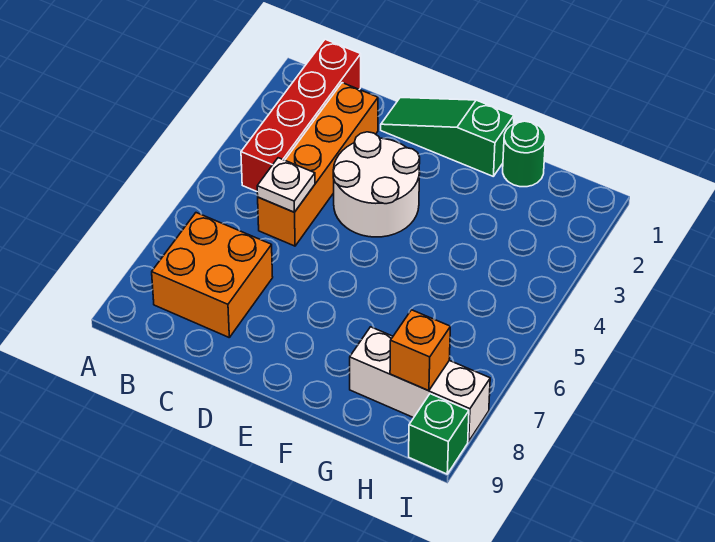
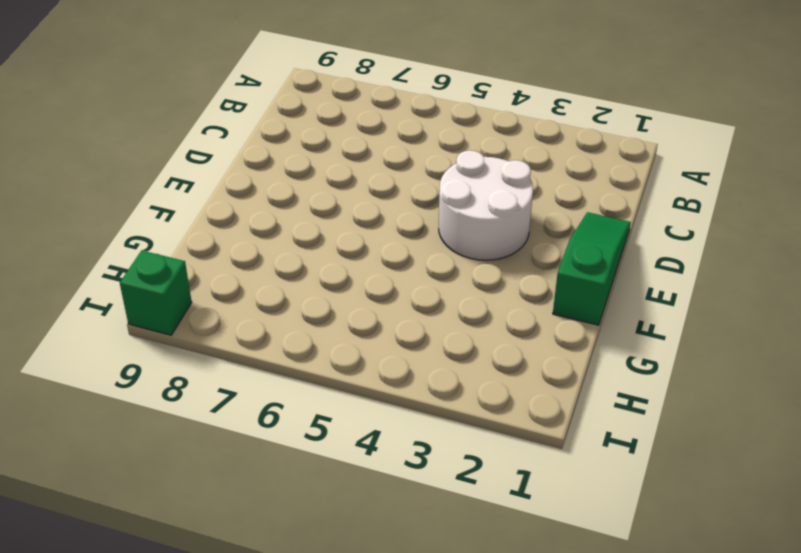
none -> red 1x4 brick [241,39,361,191]
none -> orange 2x2 brick [152,213,273,337]

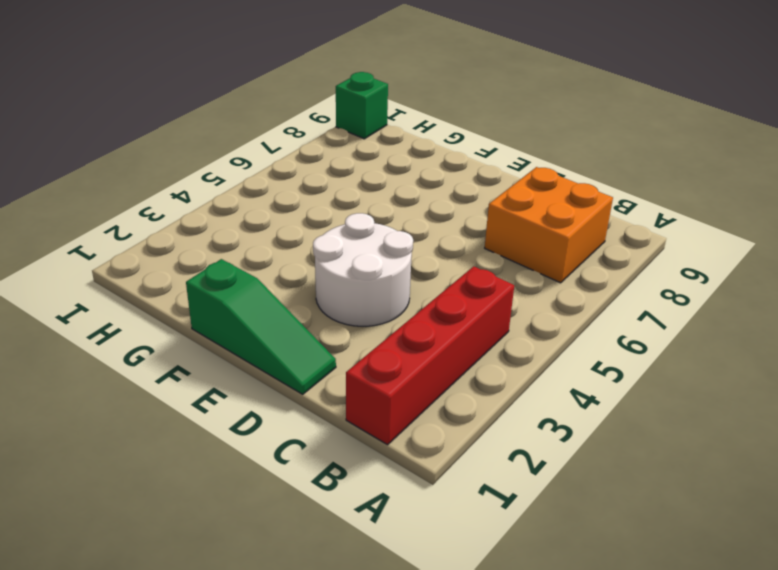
none -> orange 1x4 brick [258,83,378,246]
none -> green 1x1 round brick [503,121,546,187]

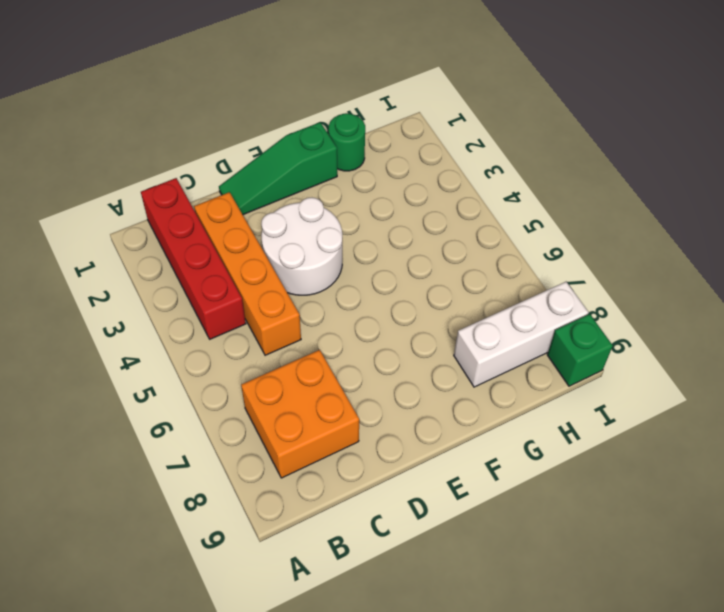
none -> white 1x1 plate [257,158,315,212]
none -> orange 1x1 brick [390,310,450,391]

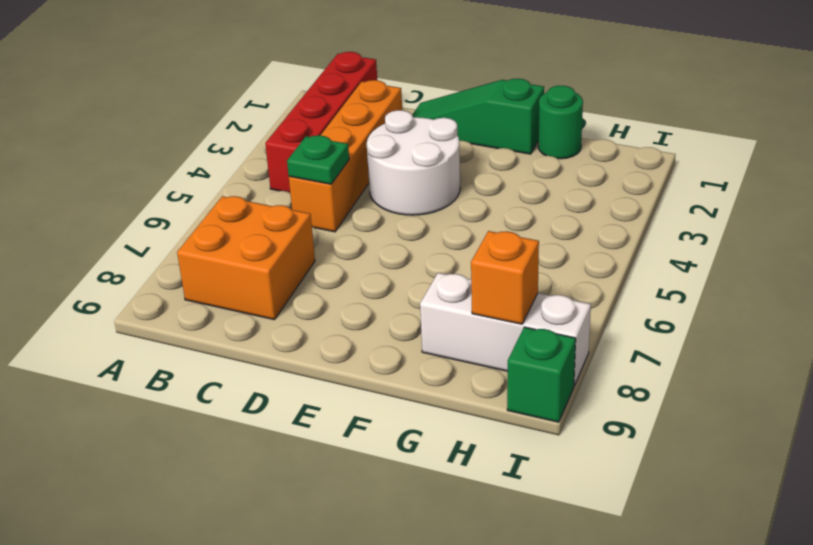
green 1x1 plate [287,135,349,184] -> white 1x1 plate [257,158,315,212]

